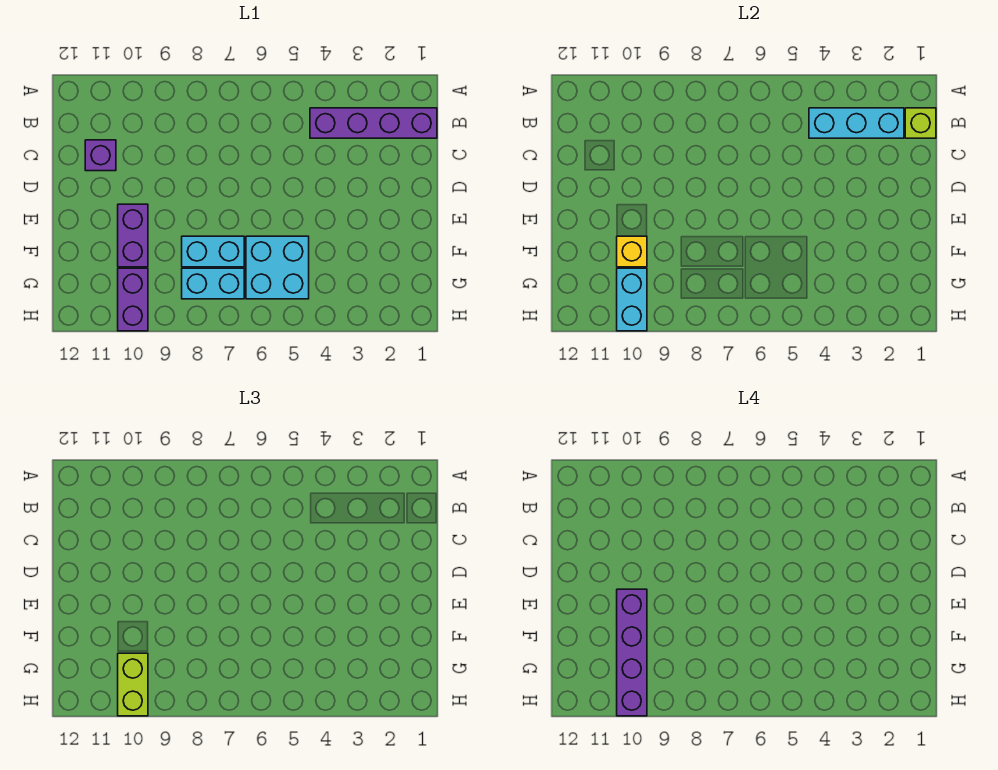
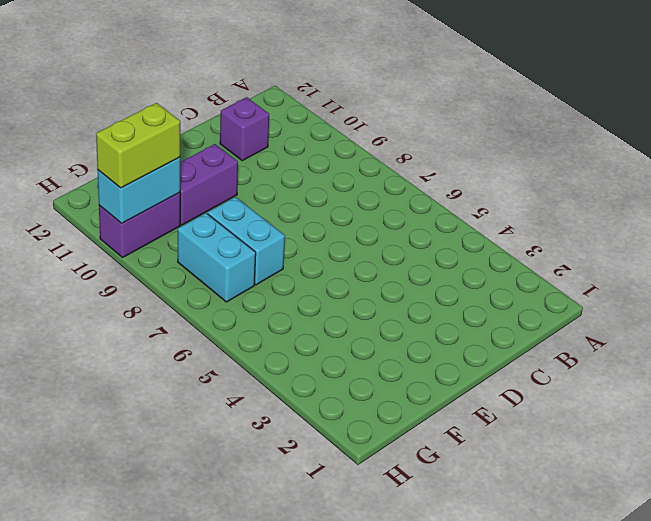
none -> purple 1x4 brick [310,108,437,138]
none -> cyan 2x2 brick [246,236,309,299]
none -> lime 1x1 brick [905,108,936,138]

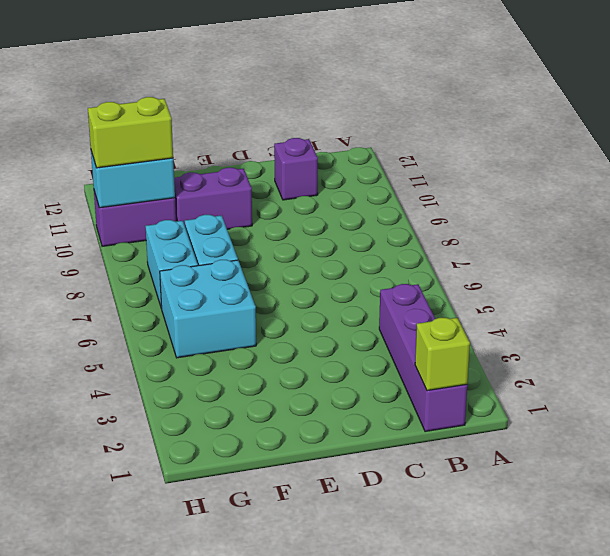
none -> cyan 1x3 brick [809,108,904,138]
none -> yellow 1x1 brick [617,236,647,267]
none -> purple 1x4 brick [617,589,647,716]

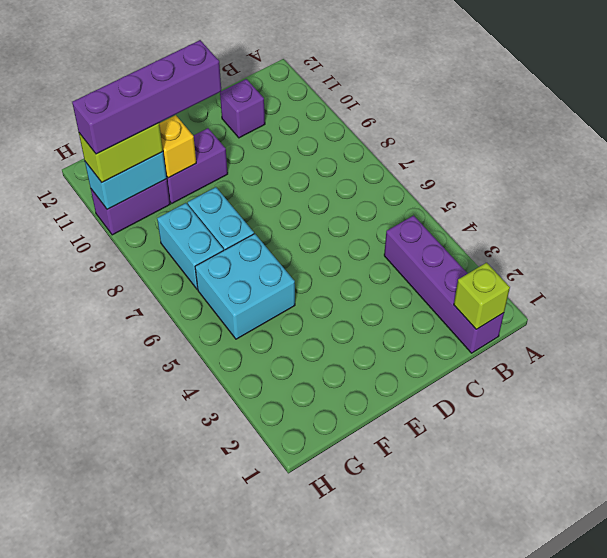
none -> cyan 1x3 brick [809,108,904,138]

